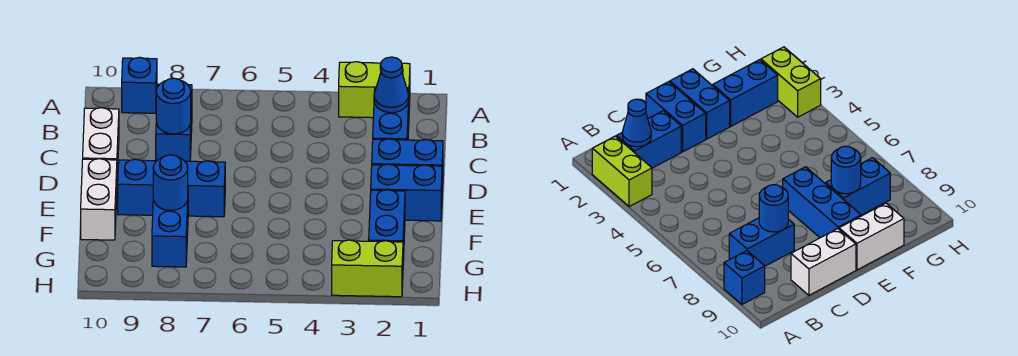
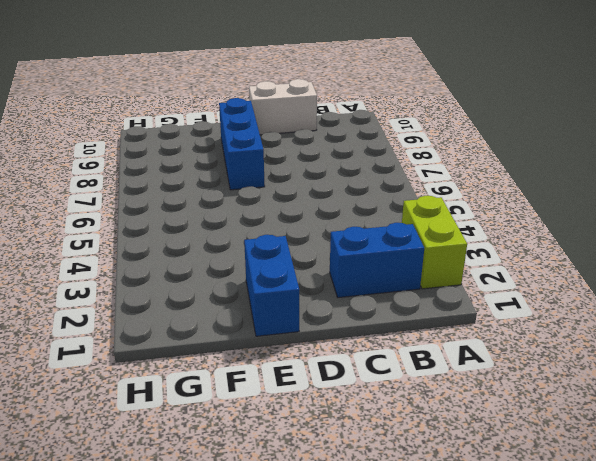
none -> blue 1x1 brick [122,57,157,113]
none -> blue 1x2 brick [156,84,192,161]
none -> blue 1x2 brick [372,139,443,188]

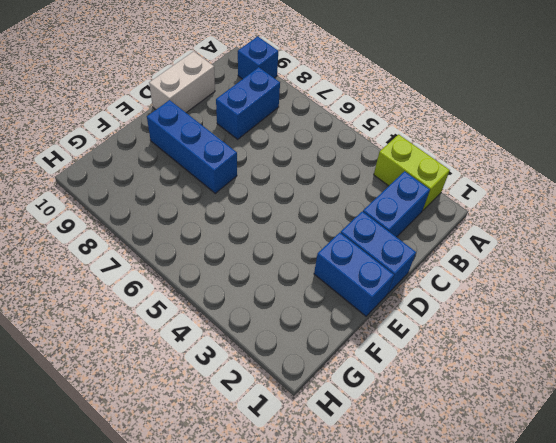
none -> white 1x2 brick [81,159,117,240]
none -> blue 1x2 brick [369,190,405,261]
none -> blue 1x2 brick [152,199,188,267]

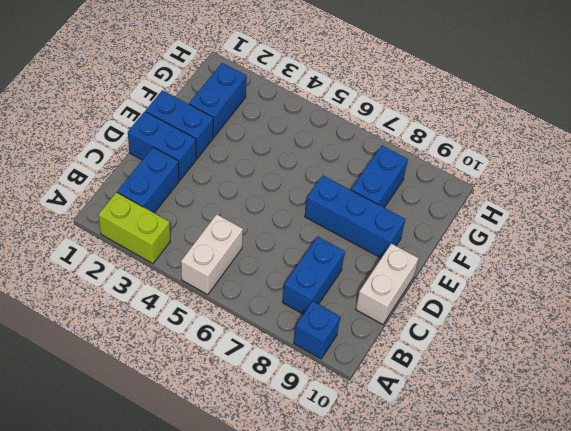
white 1x2 brick [181,214,243,295] -> white 1x2 brick moved to [81,159,117,240]
none -> lime 1x2 brick [332,240,403,297]
none -> blue 1x1 cone [374,57,409,113]
none -> blue 1x1 round brick [156,78,191,134]

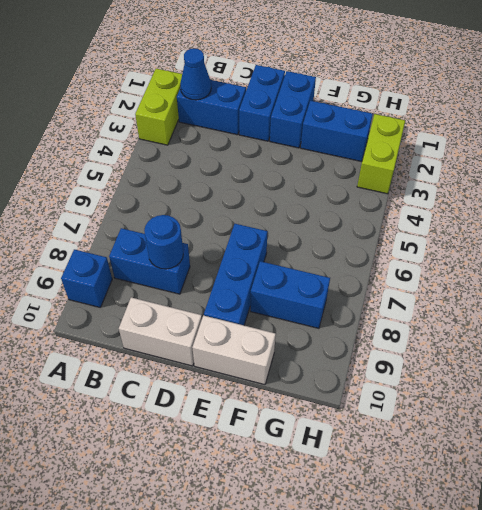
none -> blue 1x1 round brick [153,155,188,210]

